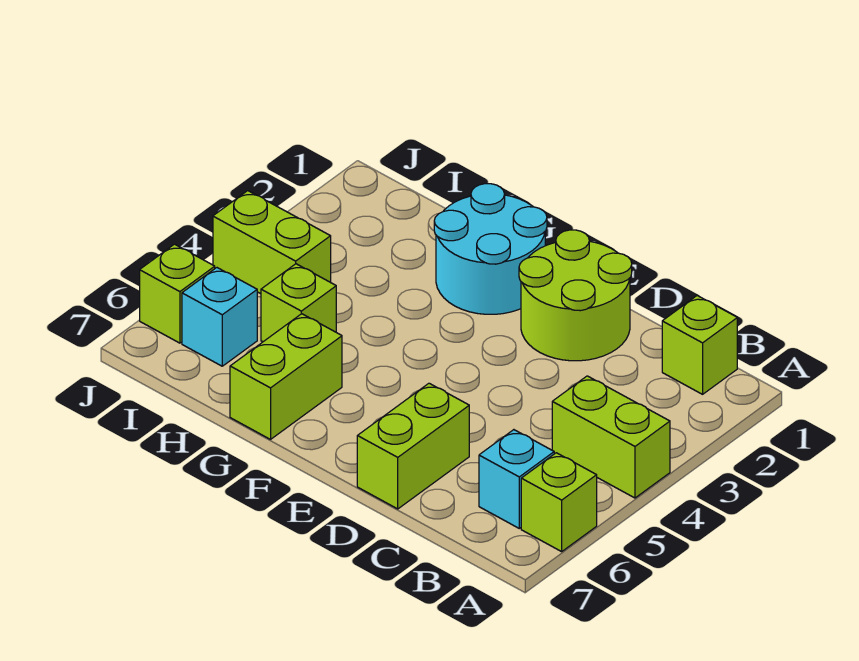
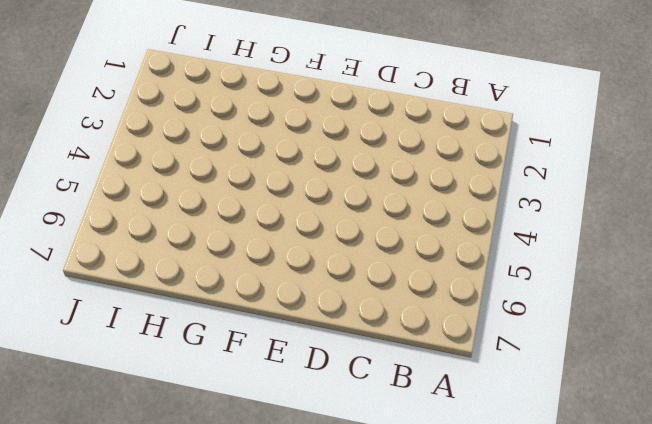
none -> lime 1x2 brick [552,376,670,498]
none -> lime 1x1 brick [521,453,597,552]
none -> lime 1x1 brick [662,296,737,394]

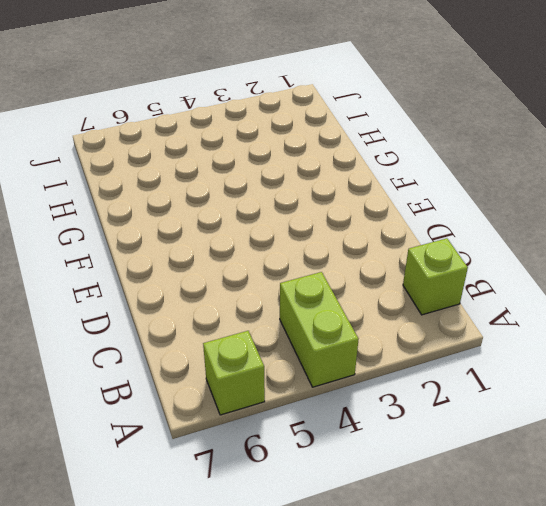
none -> cyan 1x1 brick [479,430,554,528]
none -> lime 2x2 round brick [519,230,632,361]
none -> lime 1x2 brick [357,383,469,509]

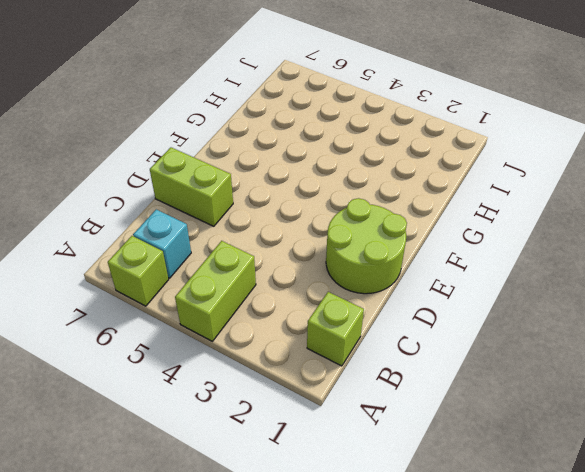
none -> cyan 2x2 round brick [434,184,547,314]
none -> lime 1x2 brick [230,314,342,439]
none -> lime 1x1 brick [261,264,336,342]

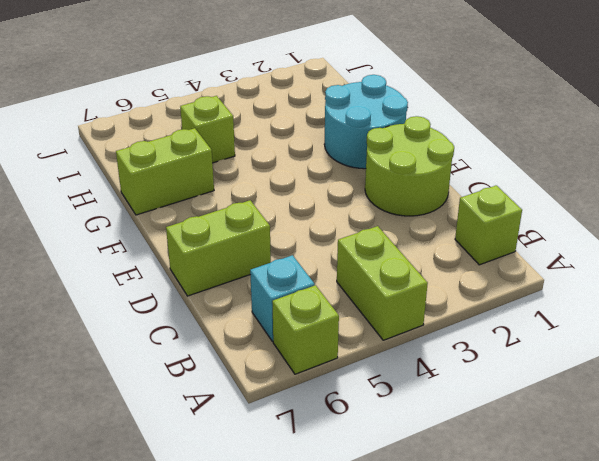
none -> lime 1x2 brick [213,191,331,294]
none -> cyan 1x1 brick [182,268,257,366]
none -> lime 1x1 brick [140,244,215,343]

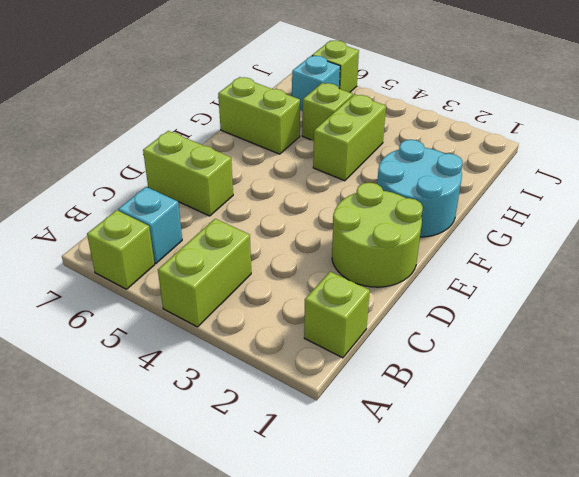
lime 1x2 brick [313,94,386,181] -> lime 1x2 brick moved to [213,191,331,294]

